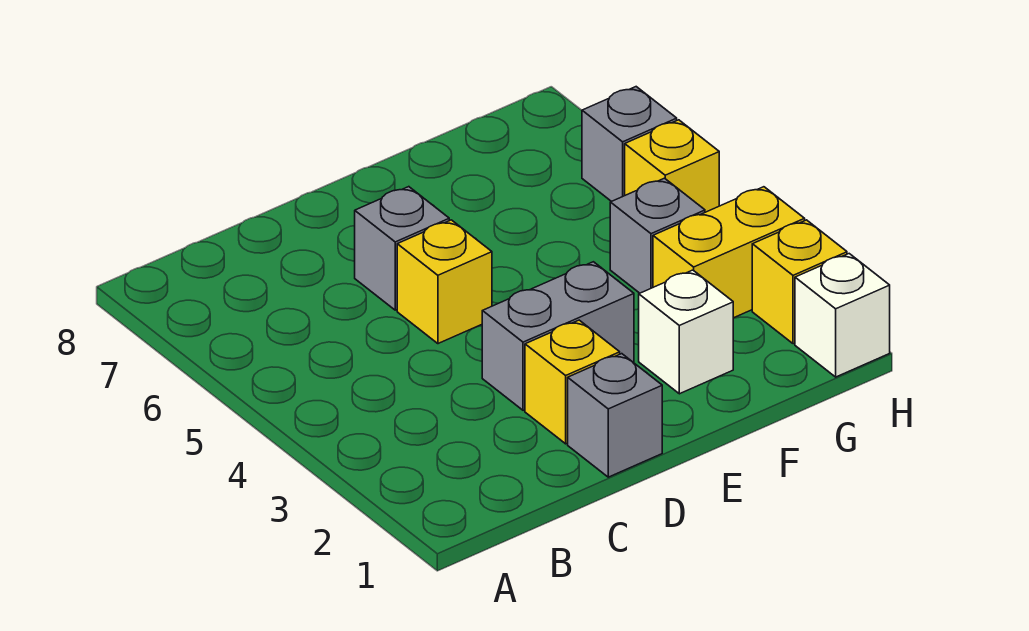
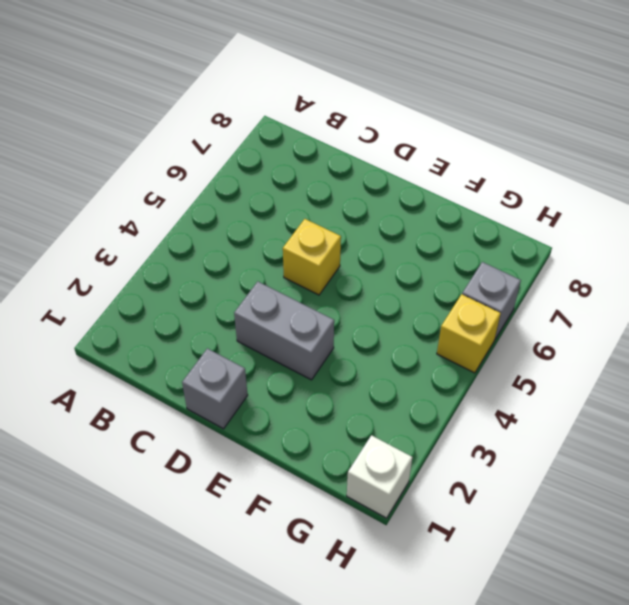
none -> yellow 1x1 brick [525,320,620,444]
none -> grey 1x1 brick [355,187,449,310]
none -> white 1x1 brick [639,270,733,394]

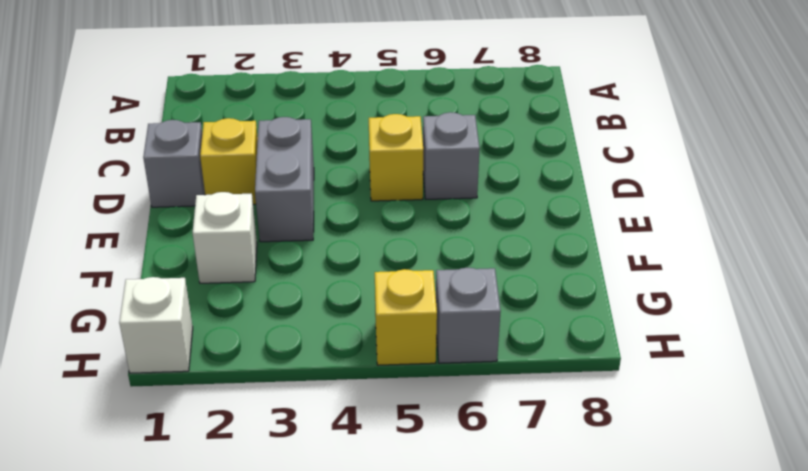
none -> yellow 1x2 brick [653,187,805,318]
none -> grey 1x1 brick [610,178,705,293]
none -> yellow 1x1 brick [752,220,847,344]

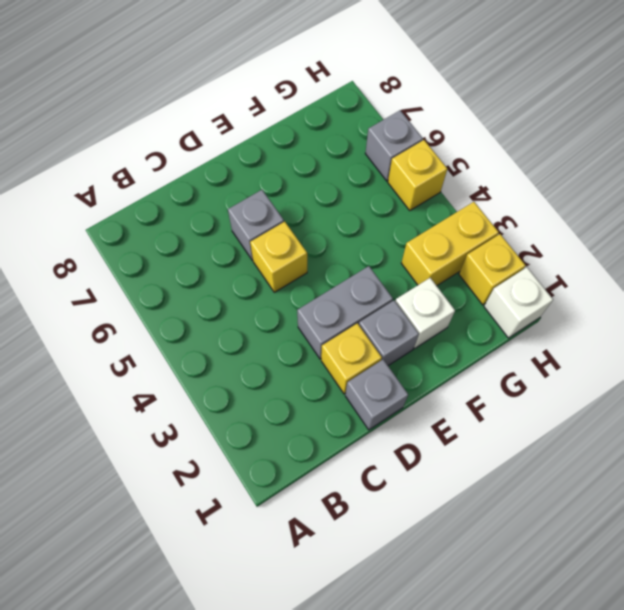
grey 1x1 brick [359,300,419,366] -> grey 1x1 brick moved to [610,178,705,293]

